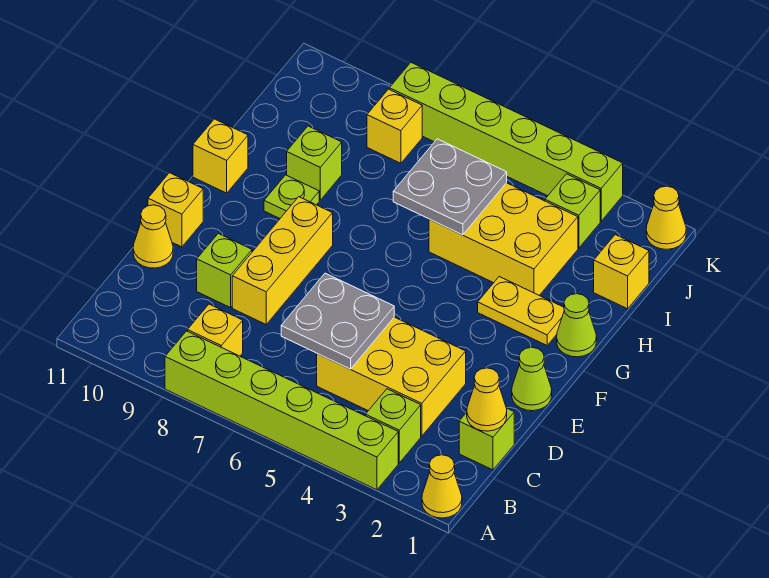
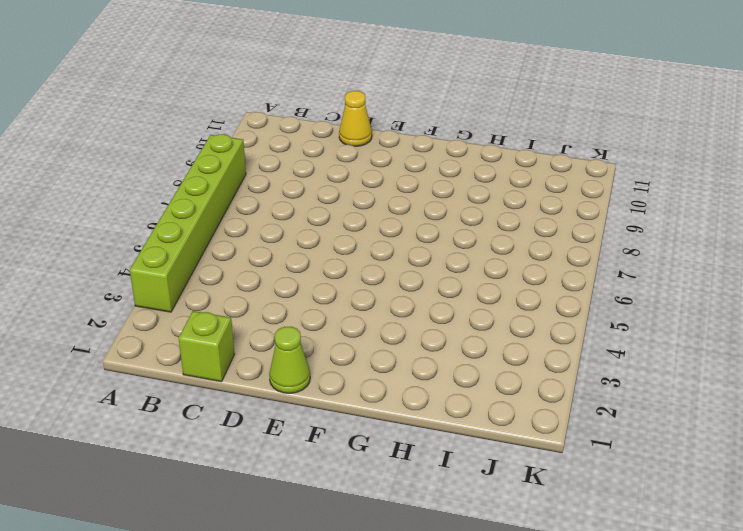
none -> yellow 1x1 cone [422,455,462,518]
none -> lime 1x1 brick [366,389,421,463]
none -> yellow 1x1 brick [188,304,243,356]

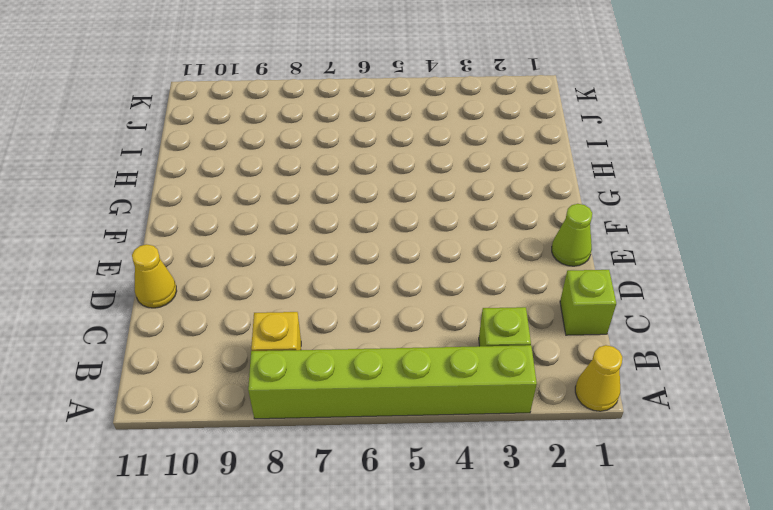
none -> yellow 2x3 brick [317,317,466,436]
none -> yellow 1x3 brick [232,197,333,324]
none -> lime 1x1 brick [197,233,252,308]

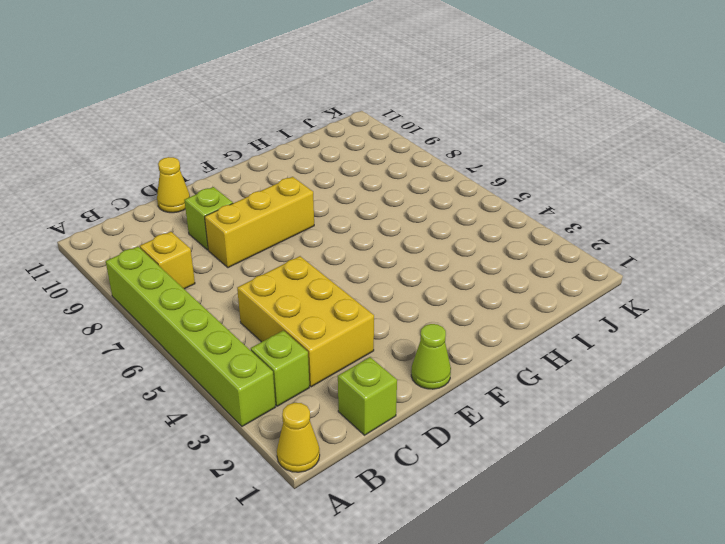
none -> yellow 1x1 brick [148,173,203,247]
none -> lime 1x1 cone [557,294,597,357]
none -> yellow 1x2 plate [478,277,564,345]

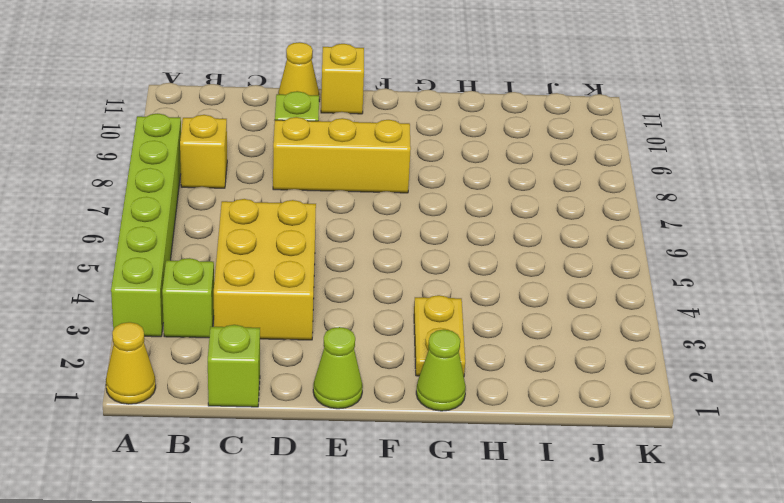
none -> lime 1x1 plate [264,175,319,218]
none -> yellow 1x1 brick [193,119,248,193]
none -> yellow 2x3 brick [429,183,578,295]

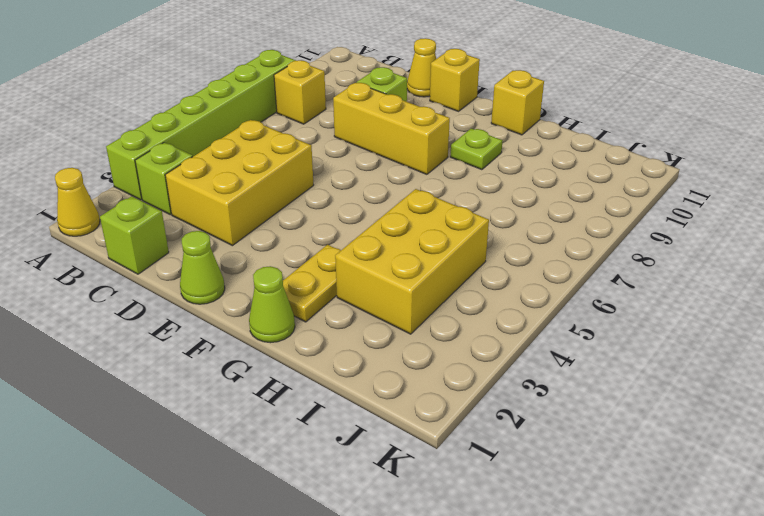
none -> lime 1x1 brick [287,126,342,200]
none -> yellow 1x1 brick [594,235,649,309]
none -> lime 1x1 brick [545,174,600,248]

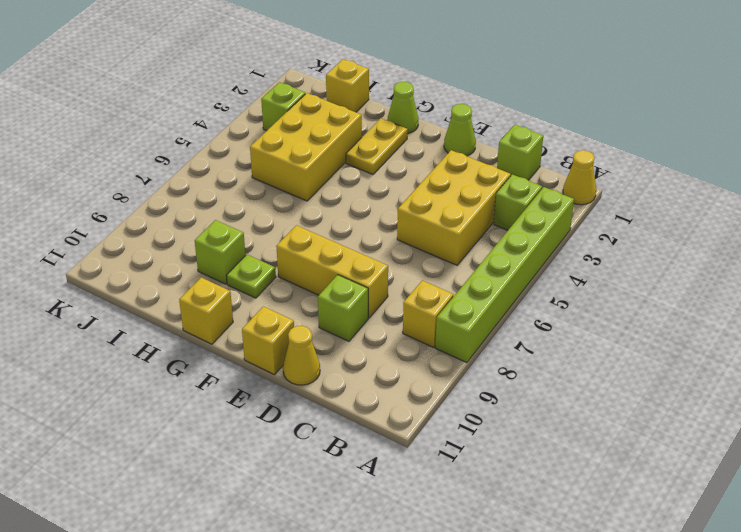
none -> yellow 1x1 brick [367,89,422,163]
none -> yellow 1x1 cone [646,186,686,249]
none -> lime 1x6 brick [389,63,623,221]

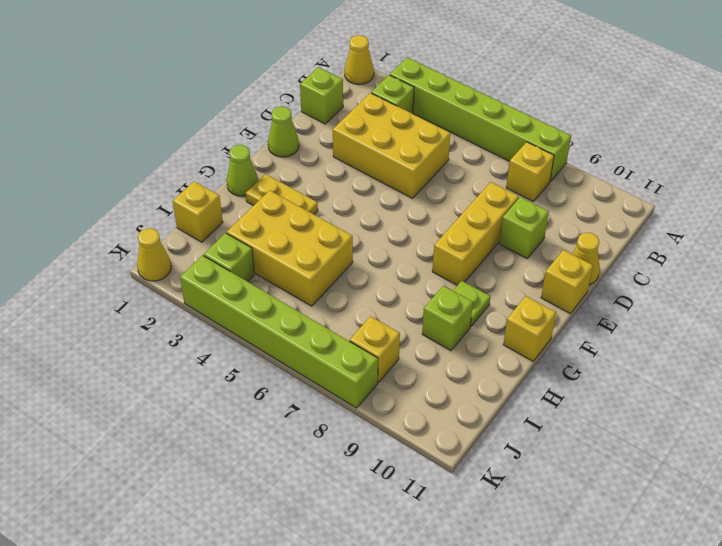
none -> yellow 1x1 cone [467,368,507,431]
none -> grey 2x2 plate [281,273,394,369]
none -> grey 2x2 plate [393,139,507,235]

